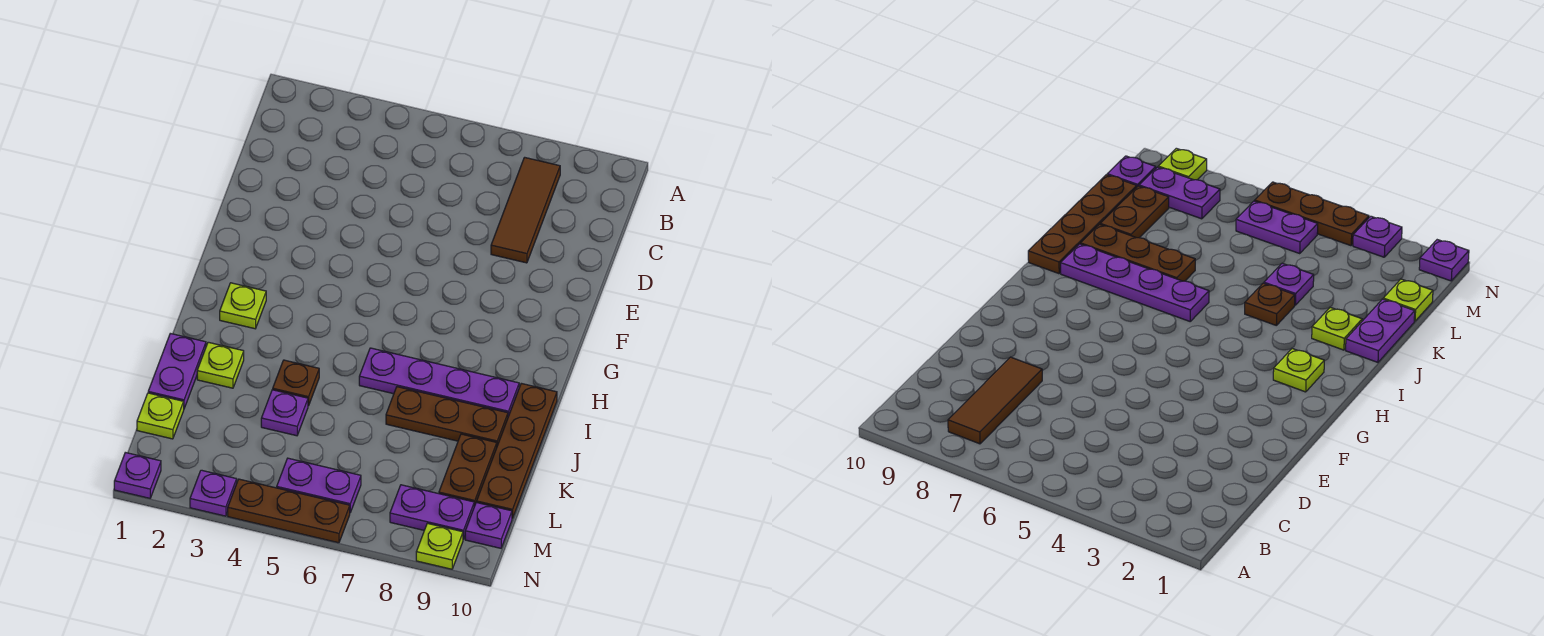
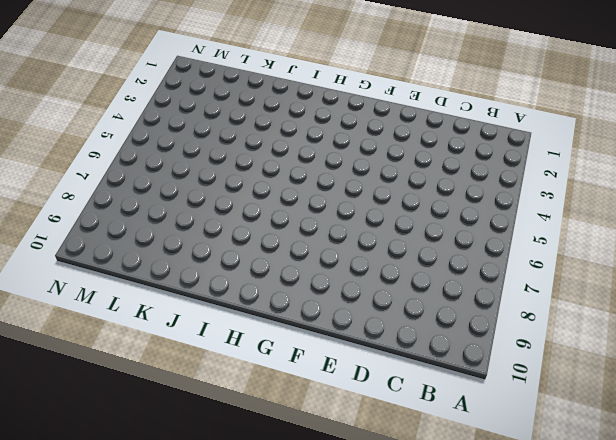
none -> brown 1x3 tile [491,157,560,263]
none -> lime 1x1 plate [220,283,266,329]
none -> purple 1x4 plate [359,348,519,417]

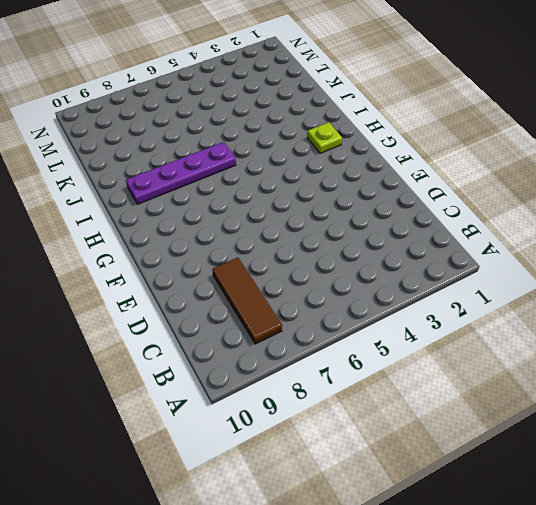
none -> brown 1x4 plate [477,383,557,518]
none -> purple 1x2 plate [148,333,206,408]
none -> lime 1x1 plate [197,342,244,388]

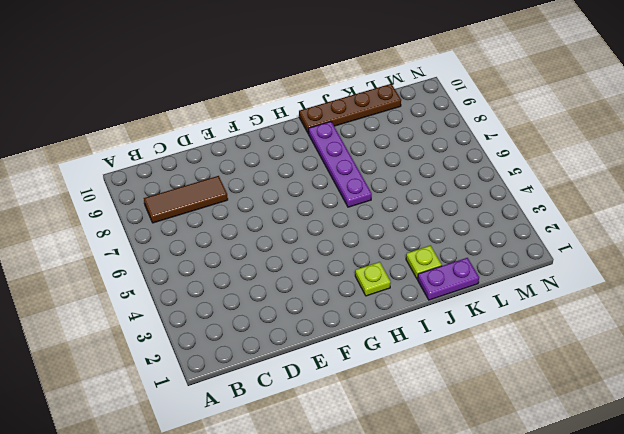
none -> brown 1x1 plate [273,360,319,406]
none -> brown 1x3 plate [386,387,508,445]
none -> purple 1x1 plate [261,390,308,436]

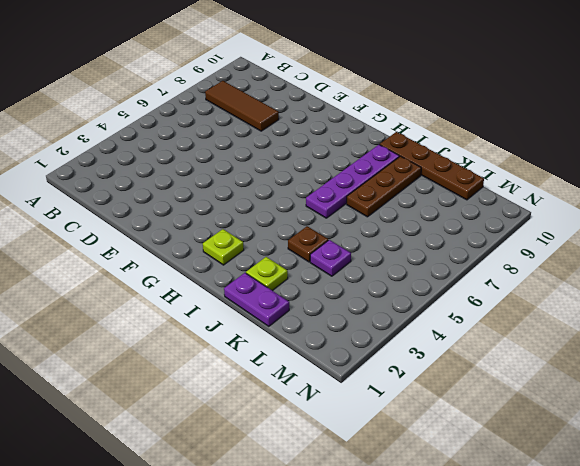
none -> brown 1x2 plate [439,434,497,506]
none -> lime 1x1 plate [137,393,184,439]
none -> purple 1x2 plate [277,458,361,512]

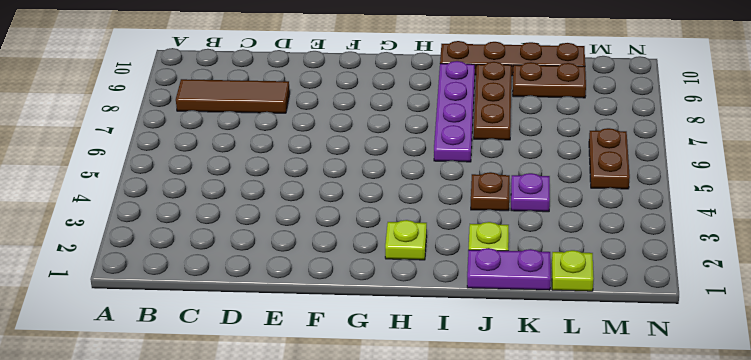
brown 1x2 plate [589,128,630,189] -> purple 1x2 plate [277,458,361,512]
none -> purple 1x2 plate [390,485,474,539]
none -> purple 1x1 plate [465,502,512,548]
none -> purple 1x1 plate [114,452,161,498]

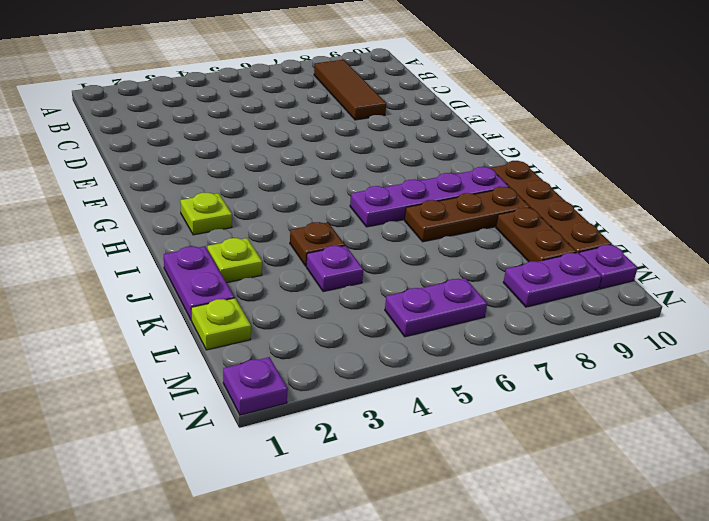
none -> purple 1x1 plate [190,470,237,516]
none -> brown 1x3 plate [228,479,350,543]
none -> lime 1x1 plate [416,523,463,569]

